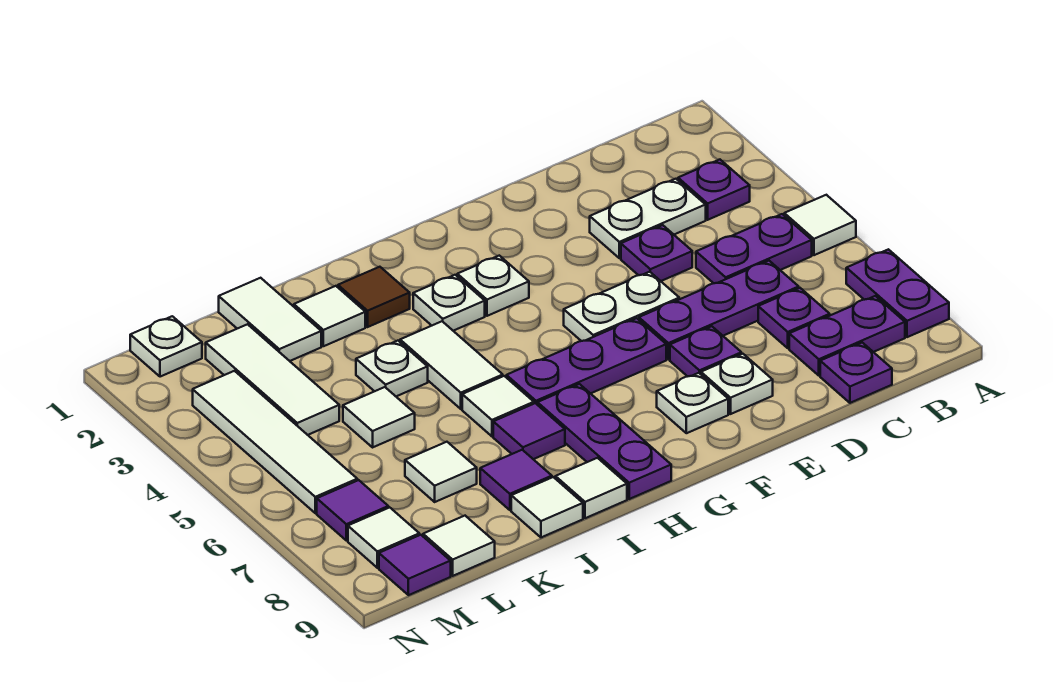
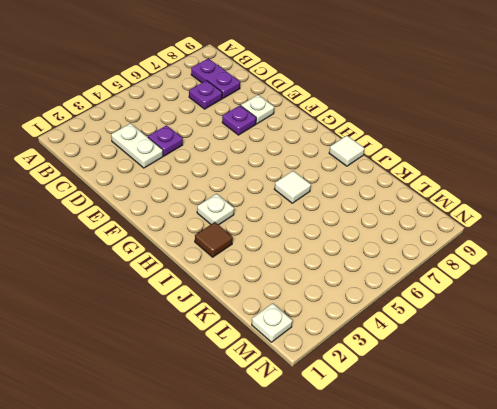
none -> white 1x1 tile [784,195,856,255]
none -> purple 1x2 plate [846,249,949,337]
none -> purple 1x1 plate [678,160,750,220]
none -> purple 1x2 plate [696,214,812,283]

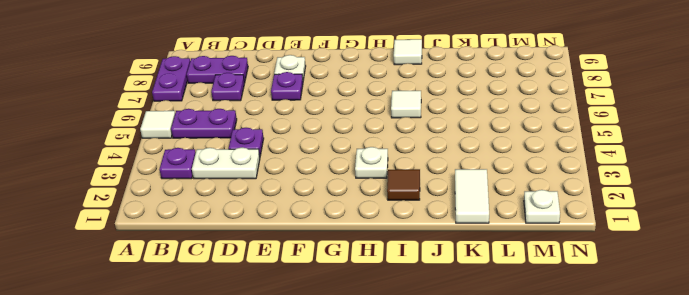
none -> purple 1x3 plate [639,261,799,359]
none -> purple 1x1 plate [820,343,892,403]
none -> white 1x2 plate [564,272,679,341]
none -> purple 1x3 plate [506,318,666,404]

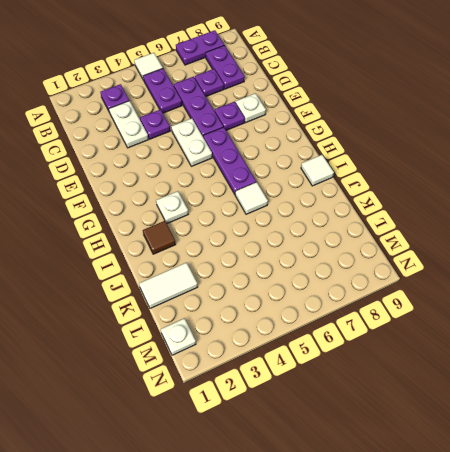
none -> purple 1x1 plate [820,343,892,403]
none -> white 1x1 plate [657,373,728,433]
none -> white 1x1 plate [457,256,529,316]
none -> purple 1x3 plate [537,384,671,499]

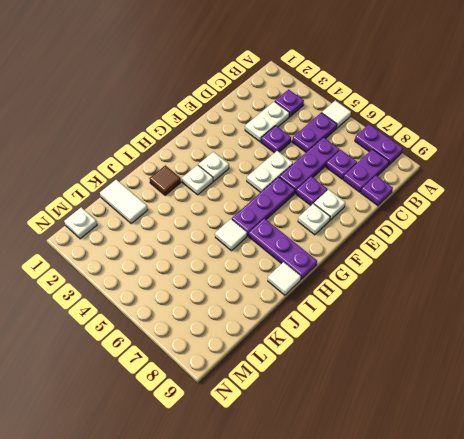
none -> white 1x2 tile [400,321,503,409]
none -> purple 1x1 tile [493,403,565,459]
none -> white 1x1 tile [294,286,365,346]
none -> white 1x1 plate [356,341,428,396]

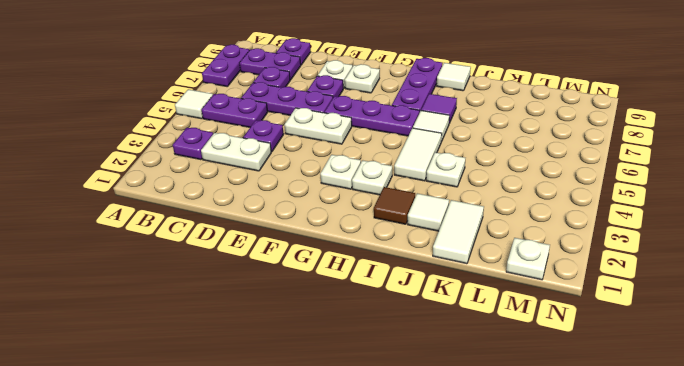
none -> purple 1x1 tile [480,450,552,510]
none -> white 1x1 tile [511,477,583,537]
none -> white 1x1 tile [343,387,415,447]
none -> white 1x1 tile [405,442,477,502]

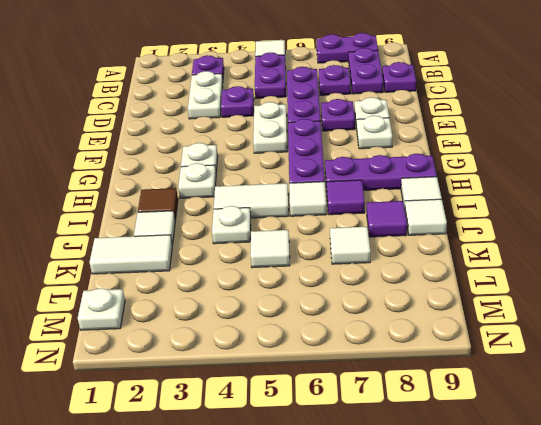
none -> white 1x3 tile [206,324,339,435]
none -> white 1x1 tile [423,516,495,576]
none -> white 1x4 tile [193,371,357,513]
none -> purple 1x1 tile [317,480,388,541]

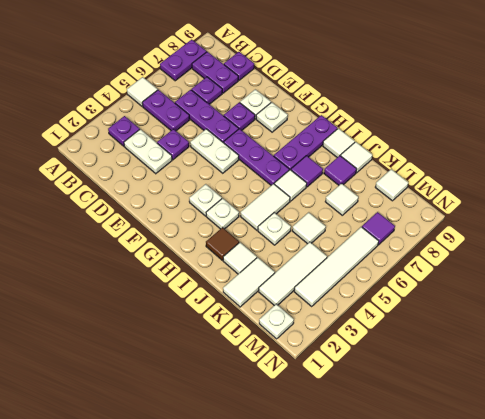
none -> white 1x1 tile [348,507,419,568]
none -> purple 1x1 tile [379,535,451,595]

